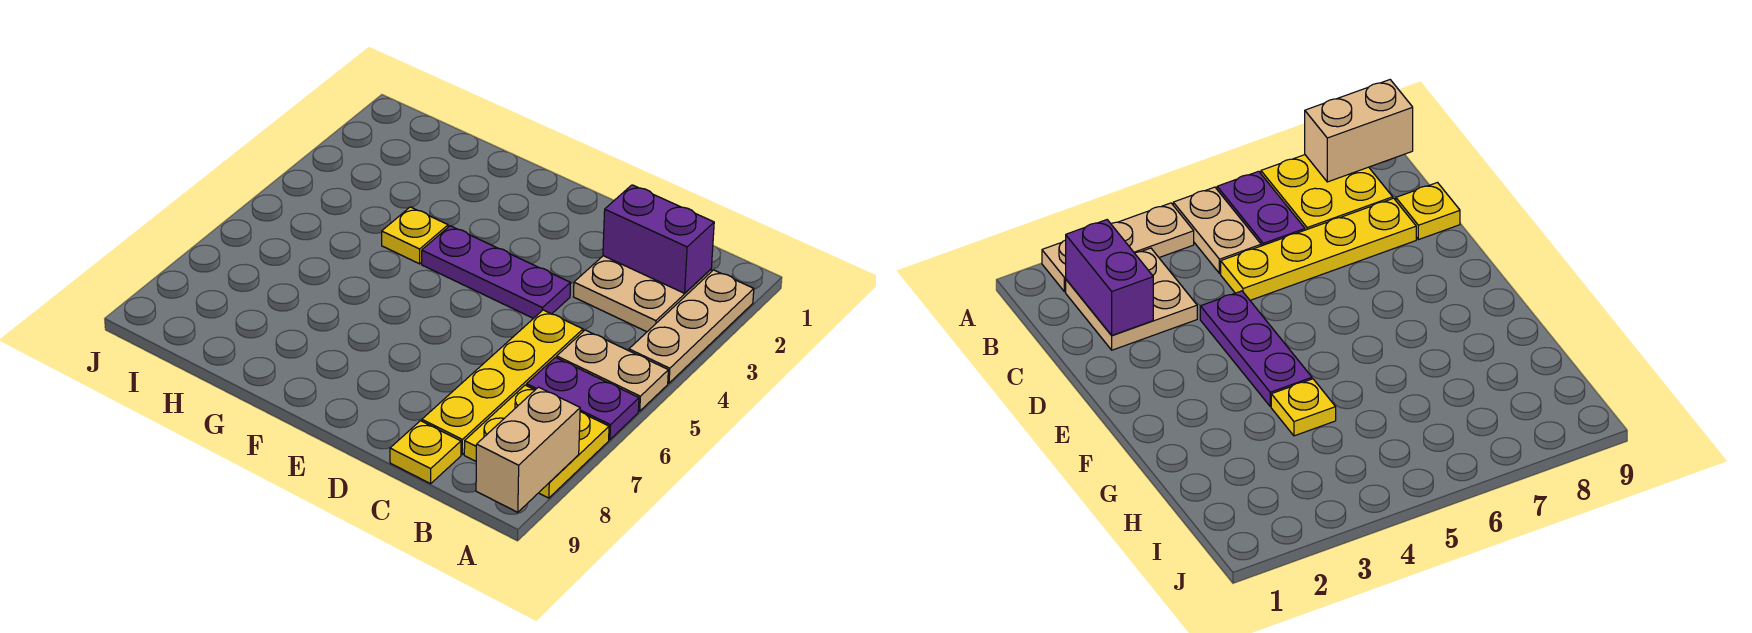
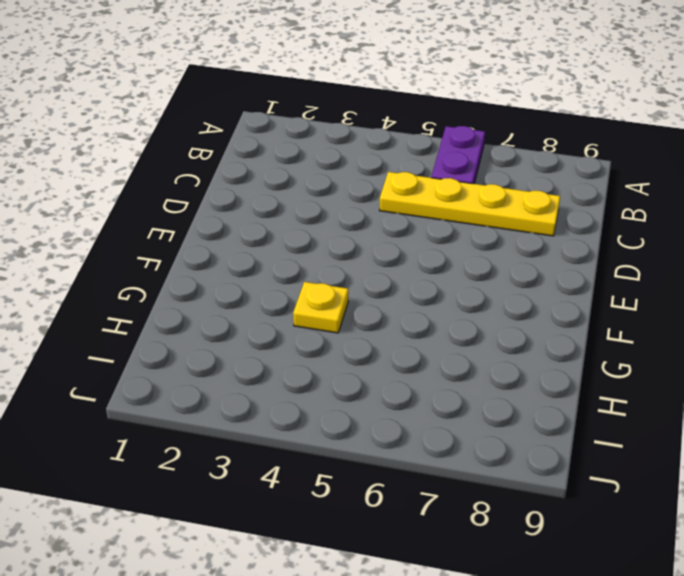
none -> tan 1x3 plate [629,270,754,383]
none -> tan 1x2 plate [557,330,668,411]

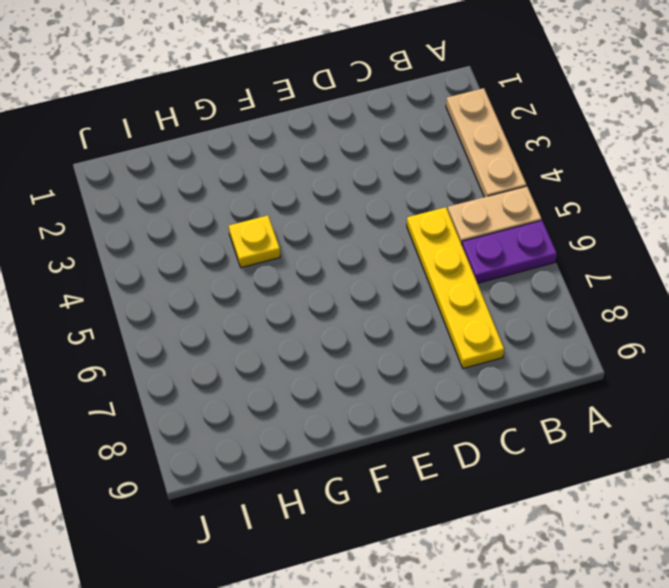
none -> yellow 2x2 plate [464,385,609,498]
none -> tan 2x2 plate [573,256,711,332]

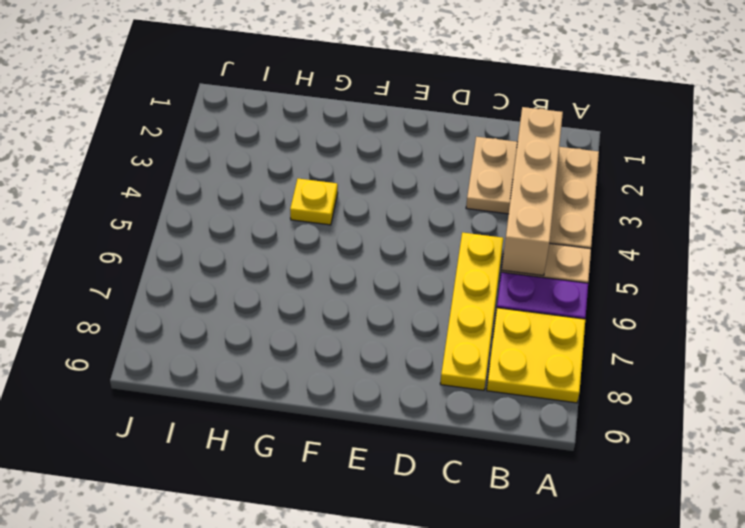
tan 1x4 brick [502,107,563,276] -> purple 1x2 brick [603,185,714,293]
none -> yellow 1x1 plate [390,421,461,484]
none -> purple 1x3 plate [422,226,571,319]

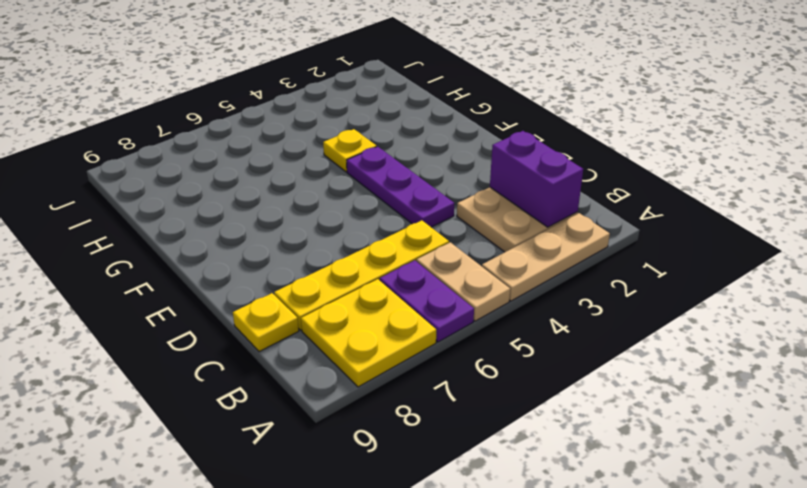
none -> tan 1x2 brick [476,387,580,512]

